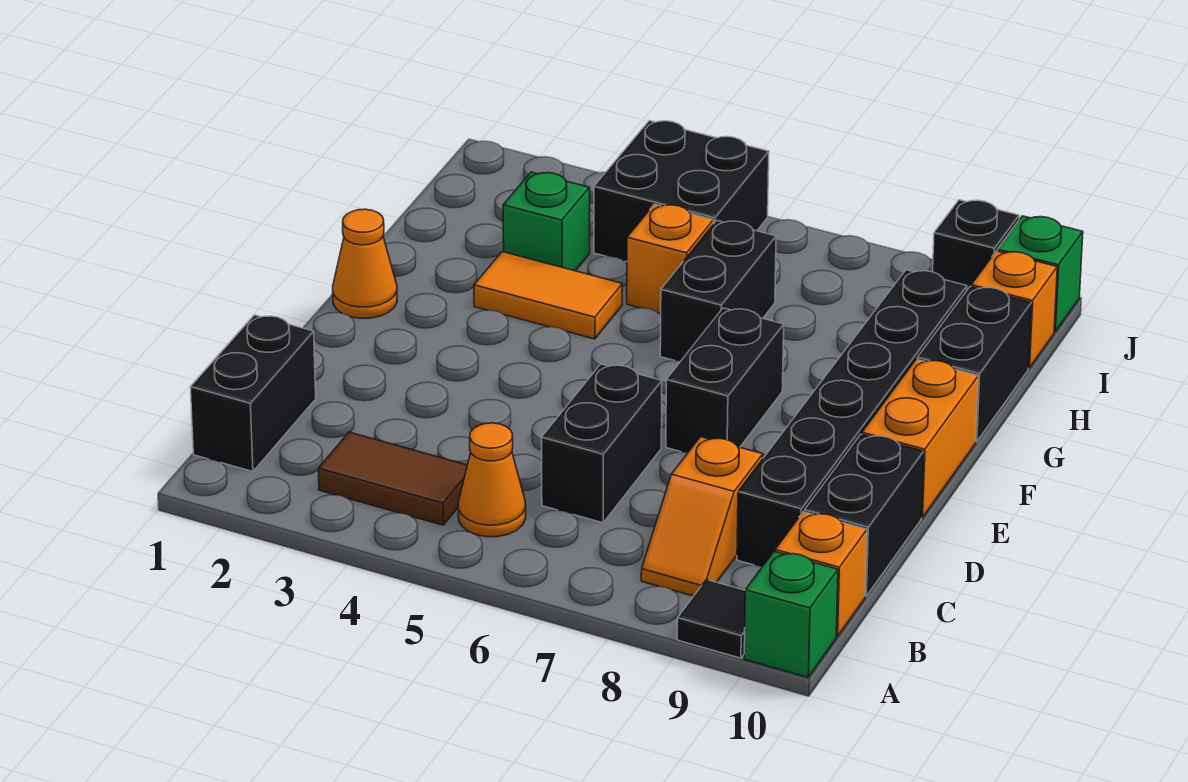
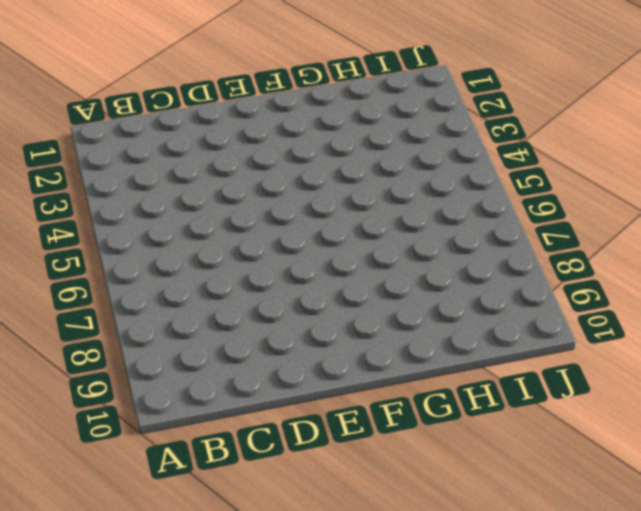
none -> black 1x1 tile [677,579,745,658]
none -> green 1x1 brick [744,552,838,677]
none -> black 1x2 brick [190,315,316,472]

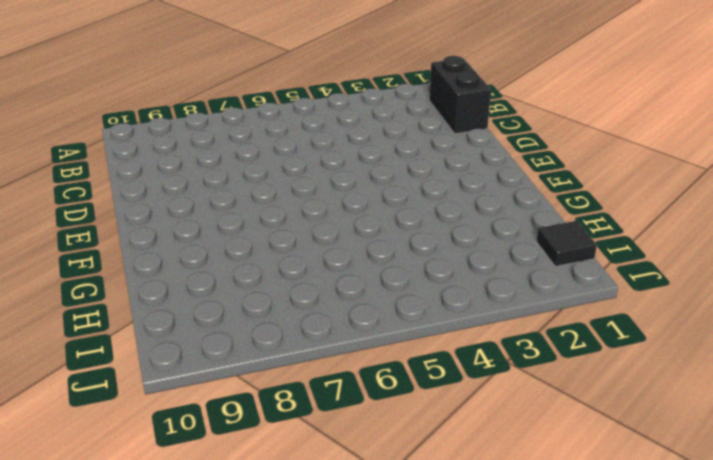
black 1x1 tile [536,221,597,266] -> black 1x1 tile moved to [677,579,745,658]
none -> green 1x1 brick [744,552,838,677]
none -> brown 1x2 tile [318,432,467,525]
none -> orange 1x1 cone [458,423,526,537]

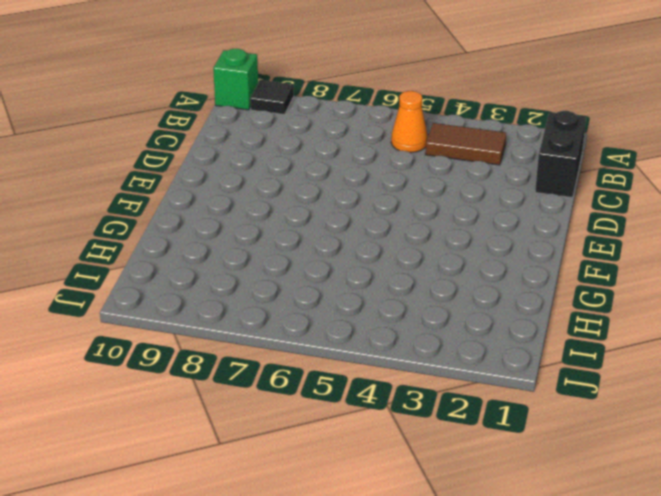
none -> orange 1x2 slope [641,437,763,596]
none -> orange 1x1 brick [775,512,867,637]
none -> black 1x2 brick [541,364,662,523]

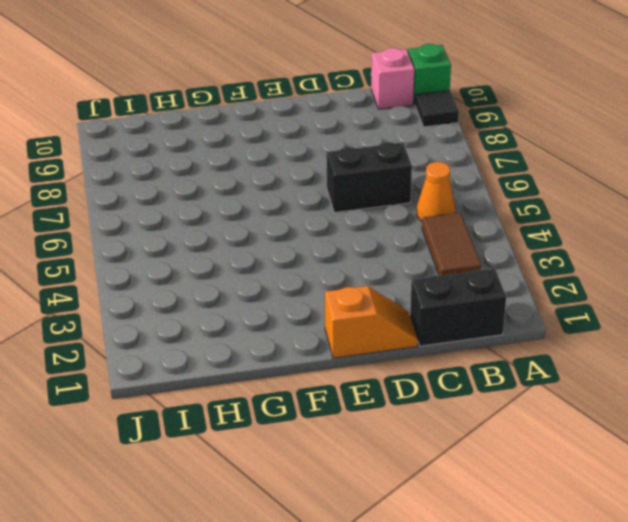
pink 1x1 brick [371,48,414,109] -> orange 1x1 brick [775,512,867,637]
orange 1x2 slope [325,286,418,358] -> orange 1x2 slope moved to [641,437,763,596]
none -> black 1x6 brick [737,270,967,567]
none -> black 1x2 brick [805,434,924,596]
none -> black 1x2 brick [666,308,784,453]

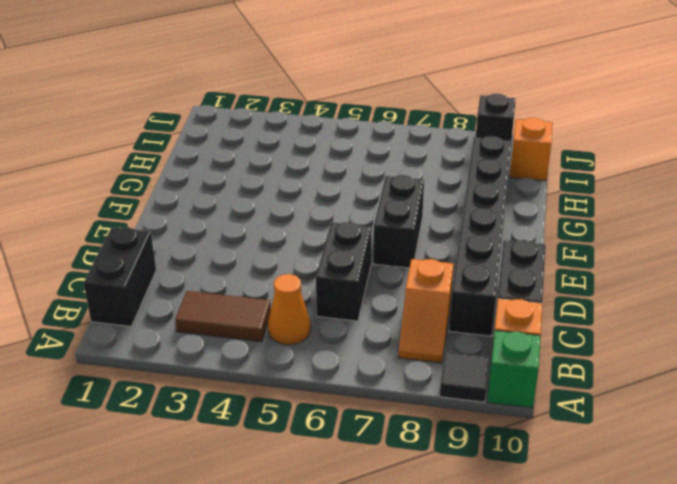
none -> orange 1x2 brick [862,359,978,518]
none -> orange 1x1 cone [333,209,397,318]
none -> orange 1x2 tile [474,252,622,339]

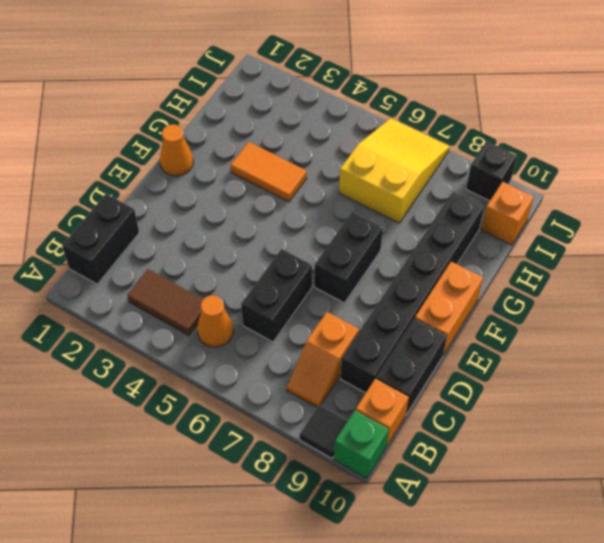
yellow 2x3 slope [339,118,450,223] -> black 1x2 brick [660,220,776,361]
none -> black 1x2 brick [917,287,1031,442]
none -> green 1x1 brick [503,172,590,271]
none -> orange 1x1 brick [627,204,714,313]

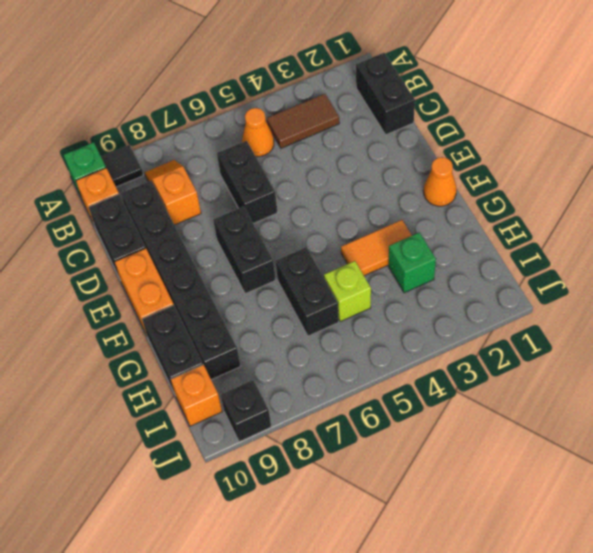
lime 1x1 brick [324,261,371,322] -> orange 1x1 brick [627,204,714,313]
none -> black 2x2 brick [594,121,769,262]
none -> green 1x1 brick [998,216,1083,332]

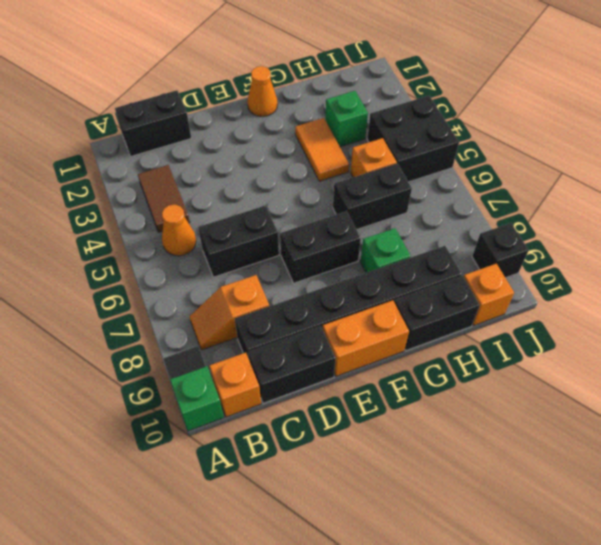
green 1x1 brick [360,228,410,273] -> green 1x1 brick moved to [998,216,1083,332]

